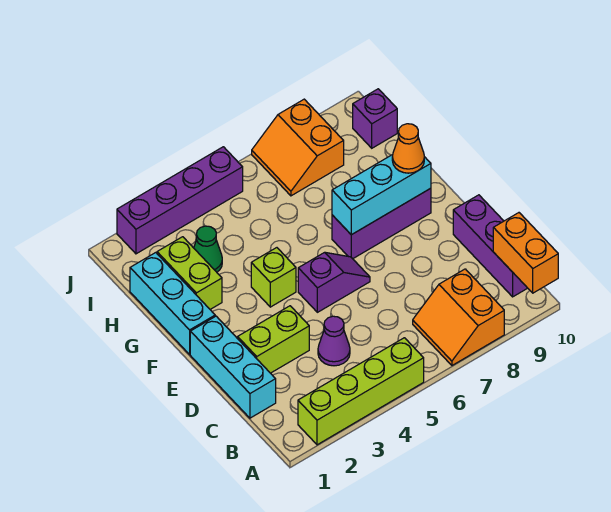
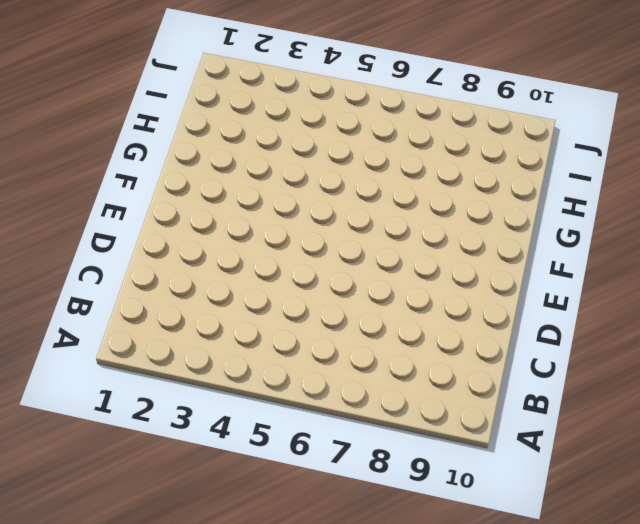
none -> lime 1x4 brick [298,338,424,445]
none -> orange 2x2 slope [413,269,504,365]
none -> purple 1x3 brick [453,195,527,297]

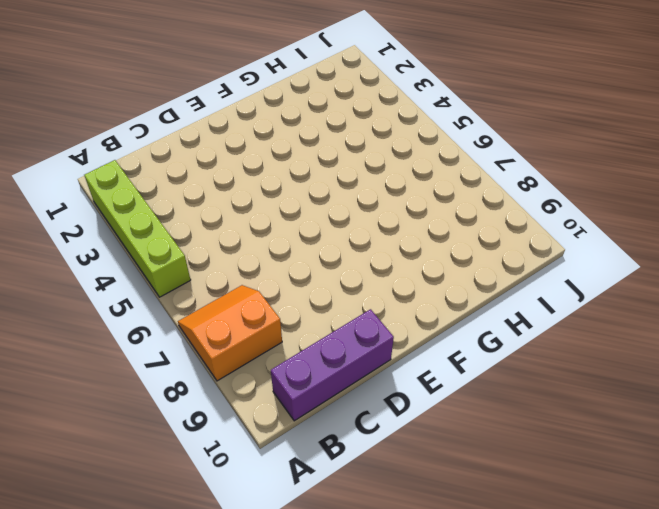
none -> cyan 1x3 brick [190,316,276,418]
none -> purple 1x1 cone [318,316,350,366]
none -> lime 1x2 brick [238,306,309,373]

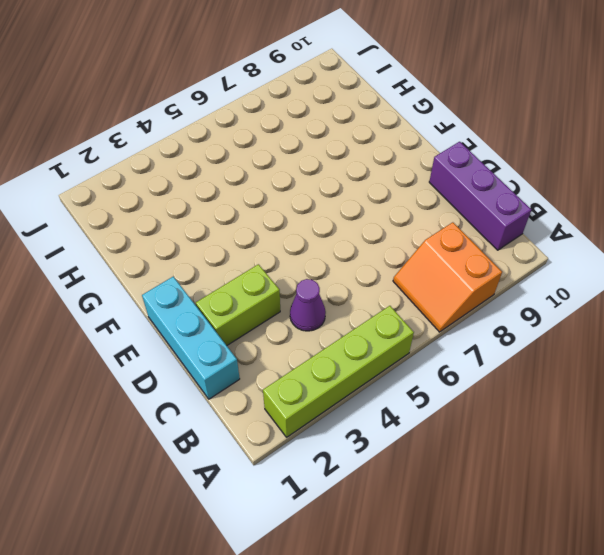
none -> purple 1x2 slope [298,252,370,312]
none -> cyan 1x3 brick [130,253,215,354]
none -> lime 1x1 brick [251,248,296,307]

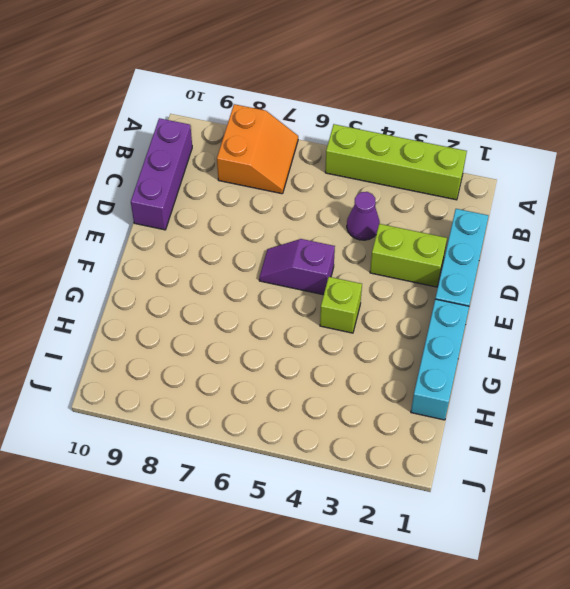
none -> purple 1x3 brick [332,188,431,259]
none -> lime 1x2 brick [157,237,222,309]
none -> green 1x1 cone [194,226,222,272]

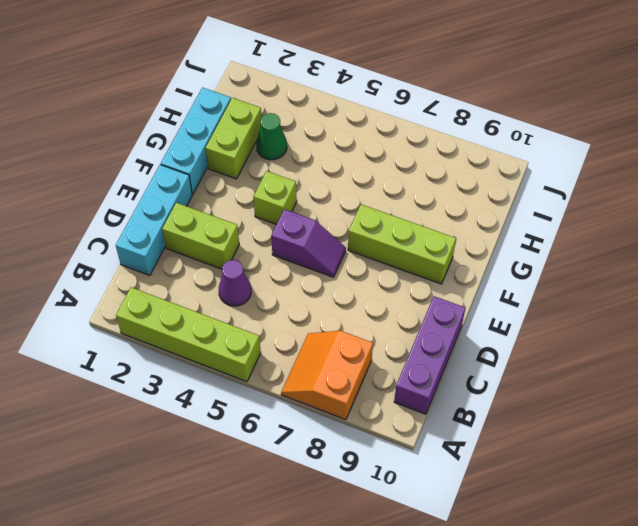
lime 1x3 brick [348,205,456,284] -> purple 1x3 brick [332,188,431,259]
none -> orange 2x2 slope [252,99,344,196]
none -> purple 1x1 brick [353,89,397,148]
none -> purple 1x4 brick [117,147,243,254]

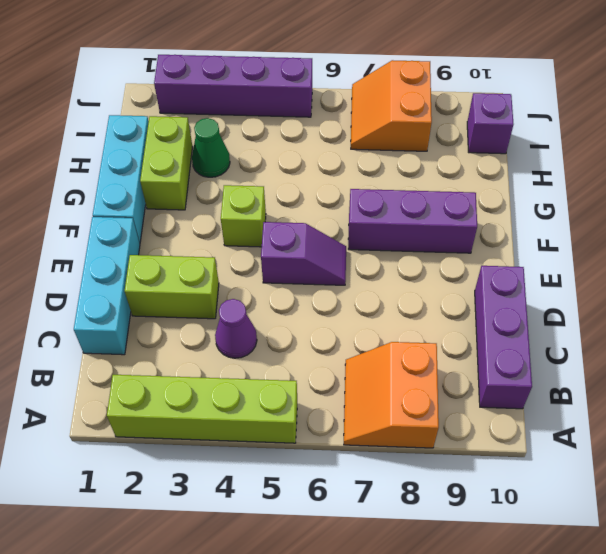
none -> orange 1x2 brick [493,213,558,293]
none -> cyan 1x3 brick [332,155,431,235]
none -> orange 1x1 cone [392,124,424,173]

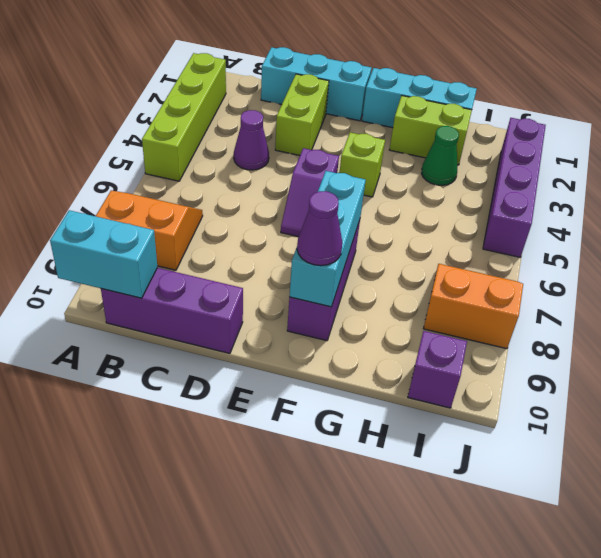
cyan 1x2 brick [50,210,157,298] -> orange 1x2 brick [493,213,558,293]
purple 1x1 cone [297,191,342,266] -> orange 1x1 cone [392,124,424,173]

